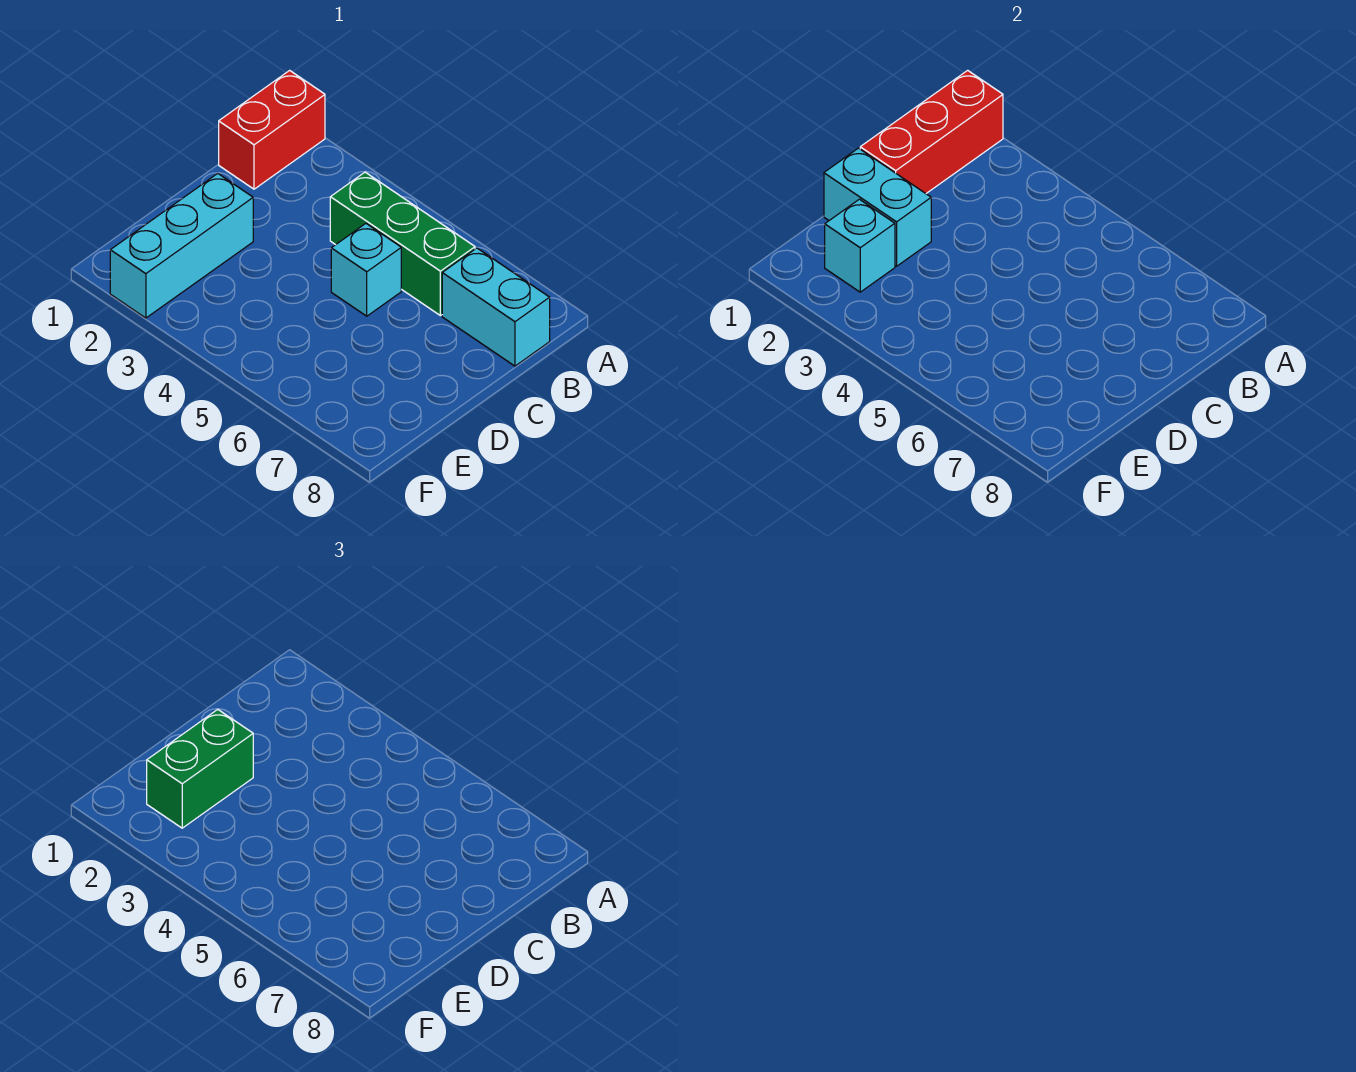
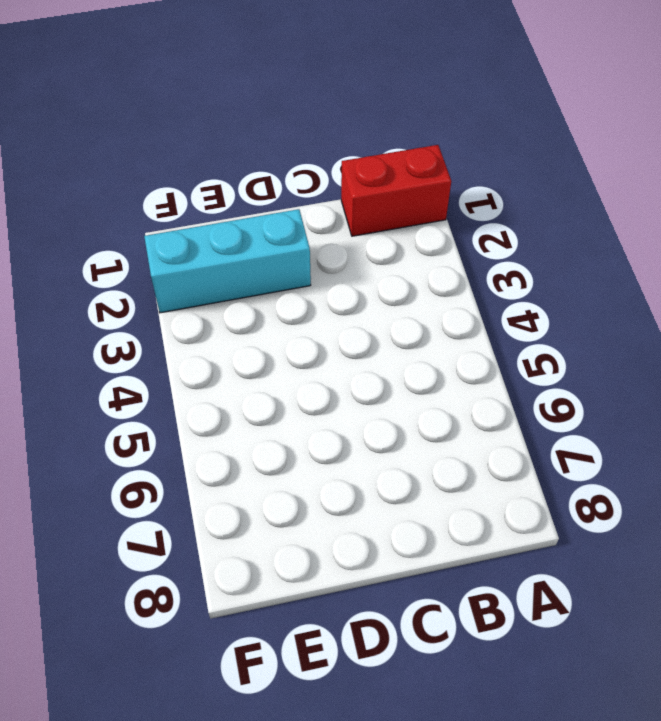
none -> green 1x3 brick [330,172,475,316]
none -> cyan 1x2 brick [442,248,550,366]

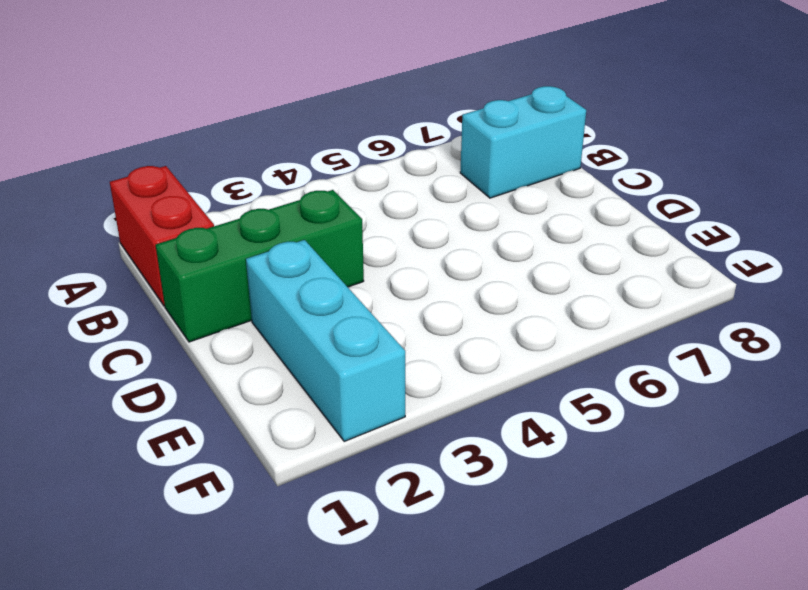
green 1x3 brick [156,190,364,342] -> green 1x3 brick moved to [330,172,475,316]
none -> cyan 1x1 brick [331,224,401,316]
none -> red 1x3 brick [860,70,1003,193]

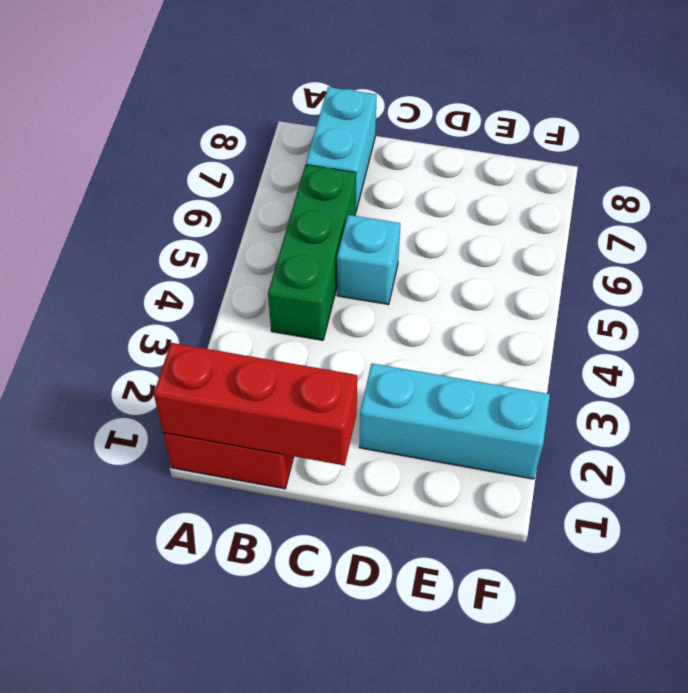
none -> cyan 1x2 brick [824,148,931,266]
none -> cyan 1x1 brick [825,199,895,292]

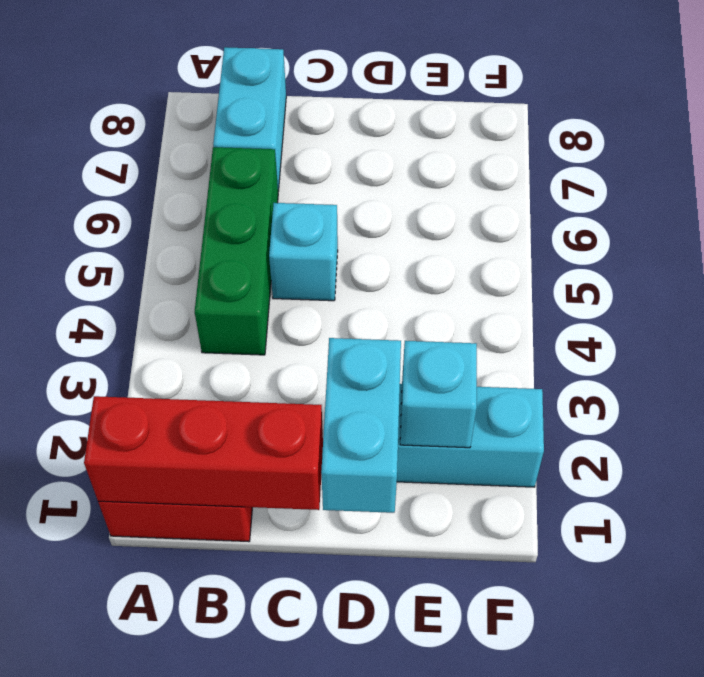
none -> green 1x2 brick [147,709,253,828]

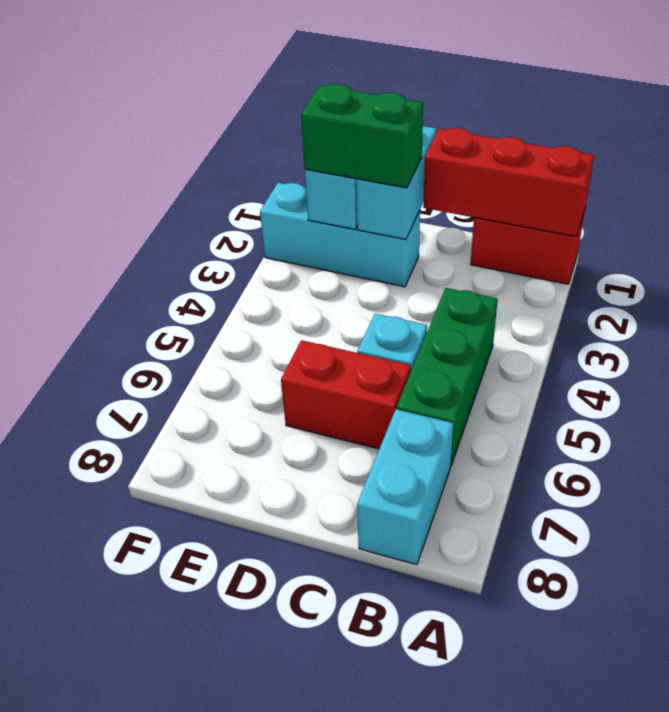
red 1x2 brick [281,340,411,449] -> none

